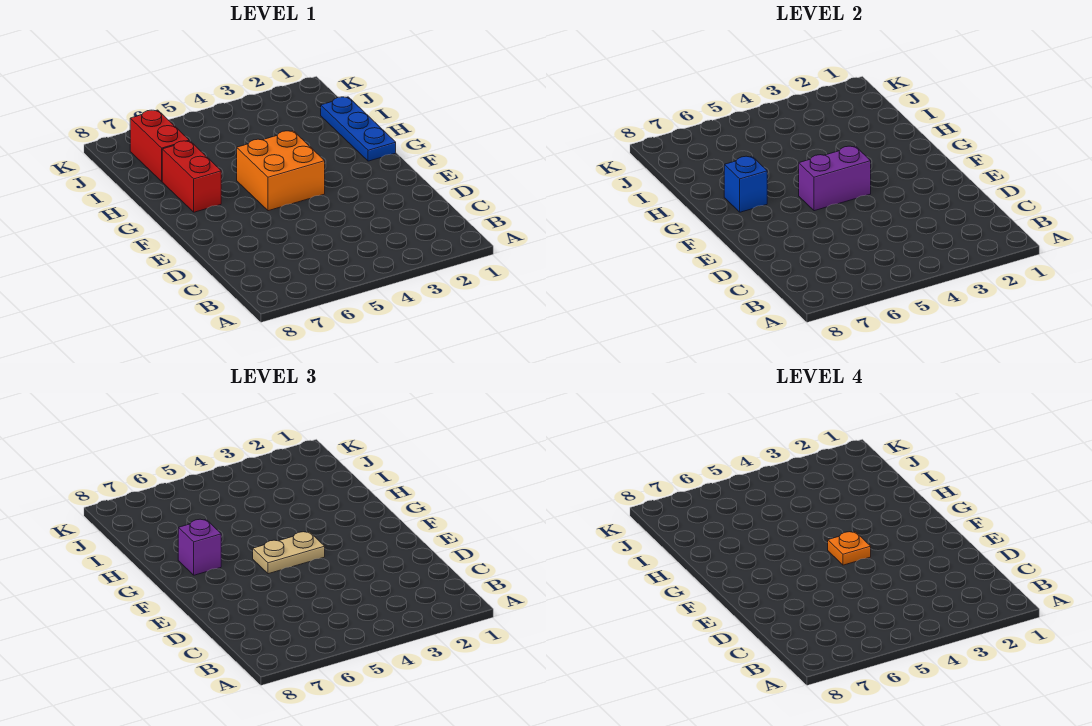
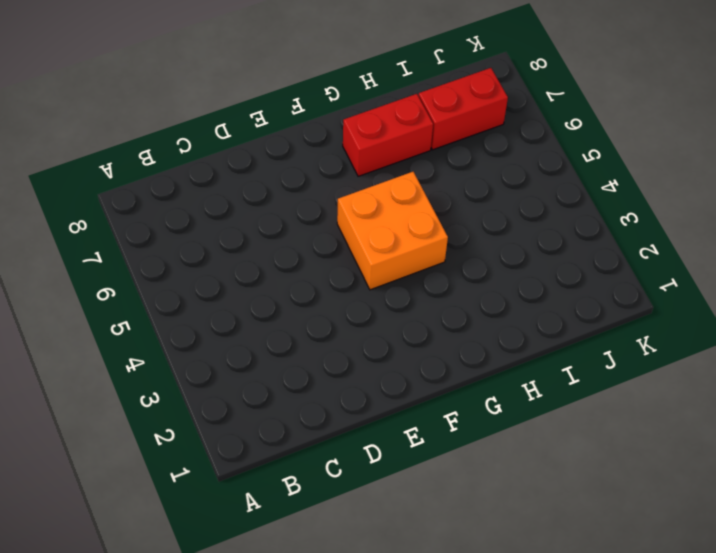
none -> blue 1x3 plate [321,97,396,161]
none -> purple 1x2 brick [799,146,871,211]

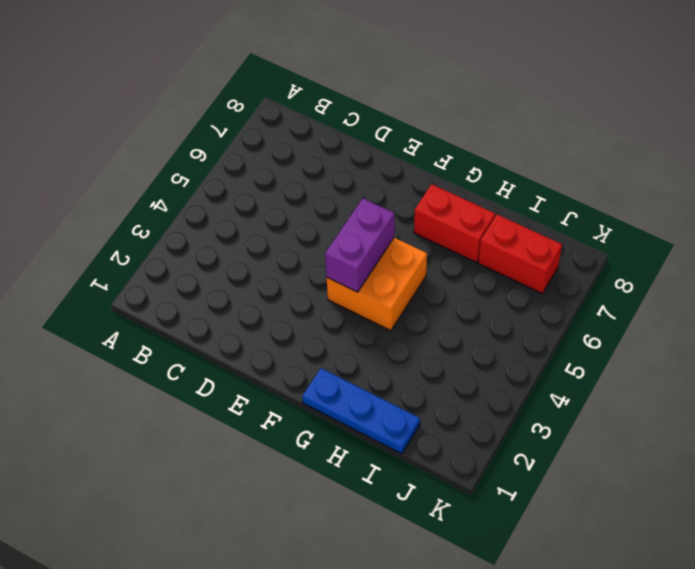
none -> blue 1x1 brick [724,156,767,212]
none -> tan 1x2 plate [253,532,325,574]

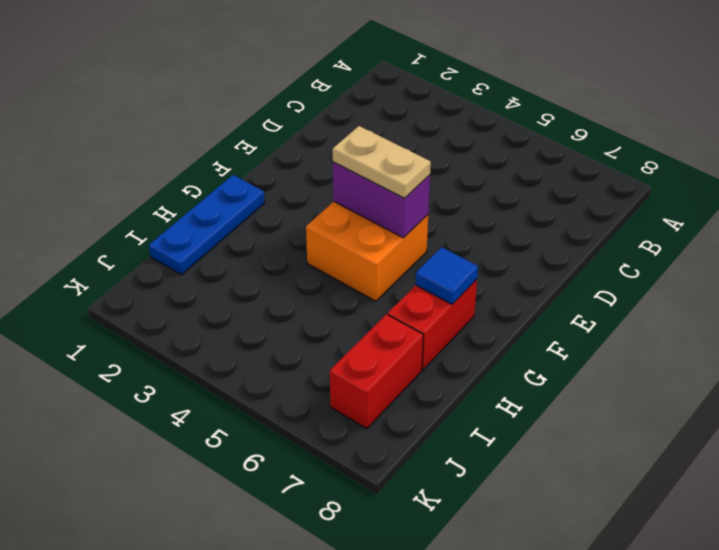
blue 1x1 tile [416,247,478,304] -> blue 1x1 brick [724,156,767,212]
none -> purple 1x1 brick [178,519,221,575]
none -> orange 1x1 plate [828,532,871,565]

